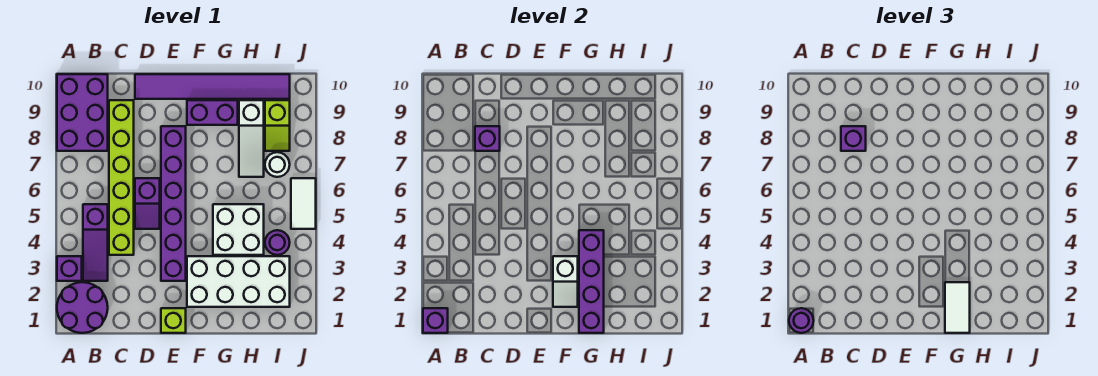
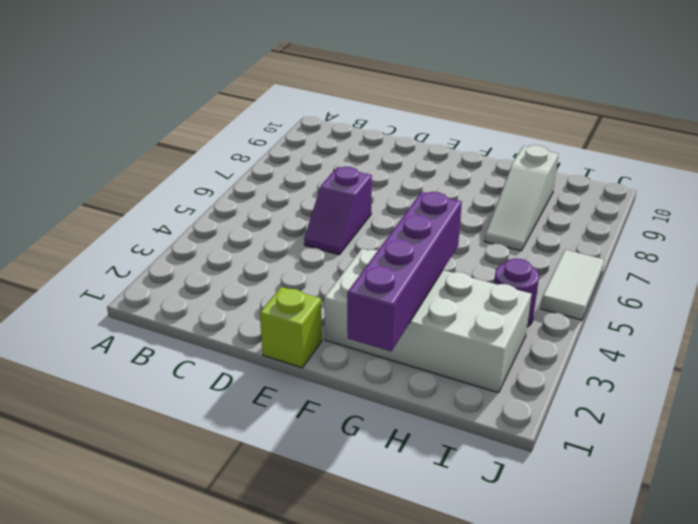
none -> purple 2x2 round brick [57,282,108,333]
none -> purple 1x1 brick [57,256,82,281]
none -> purple 2x3 brick [57,74,108,151]

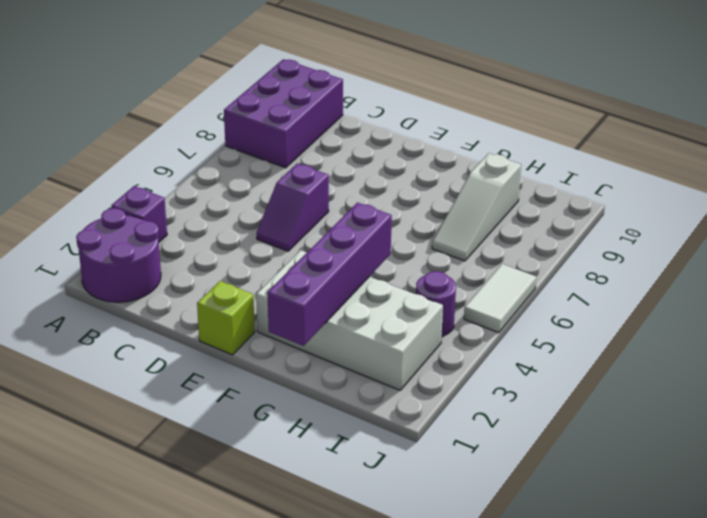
none -> purple 1x3 slope [83,204,108,281]
none -> lime 1x6 brick [109,100,134,255]
none -> purple 1x6 tile [135,74,290,99]

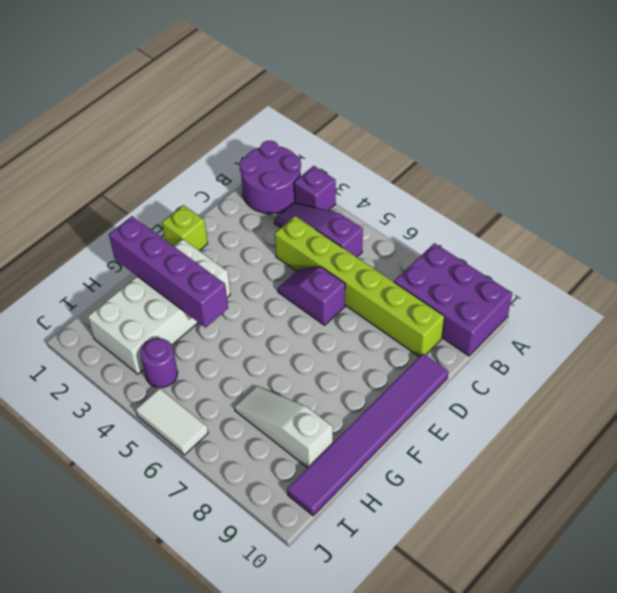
none -> purple 1x6 brick [161,126,186,281]
none -> purple 1x2 brick [187,100,238,125]
none -> white 2x2 brick [213,204,264,255]

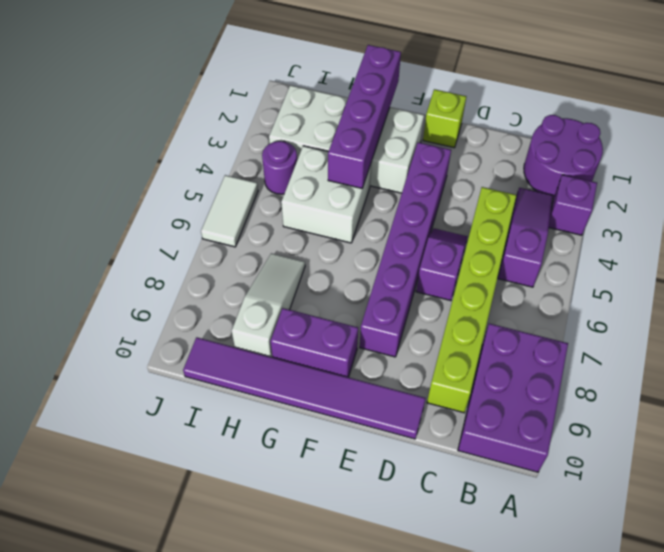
none -> white 1x1 round brick [265,152,290,177]
none -> lime 1x2 slope [265,100,290,151]
none -> purple 1x1 brick [423,308,448,333]

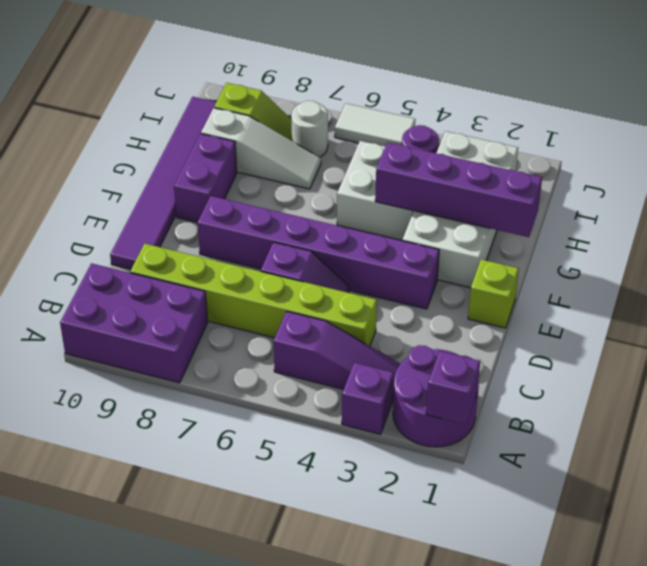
none -> purple 1x1 brick [475,126,500,151]
none -> white 1x2 slope [553,256,578,307]
none -> purple 1x1 round brick [789,308,814,333]

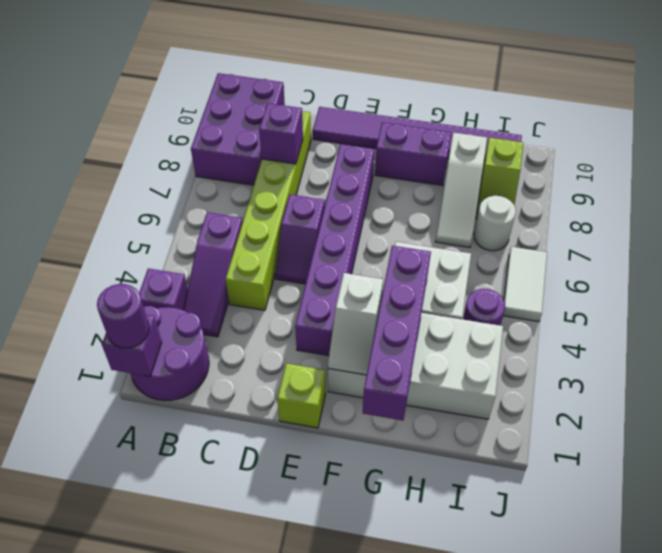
none -> purple 1x1 brick [841,126,866,151]
none -> white 1x2 tile [945,282,970,333]

